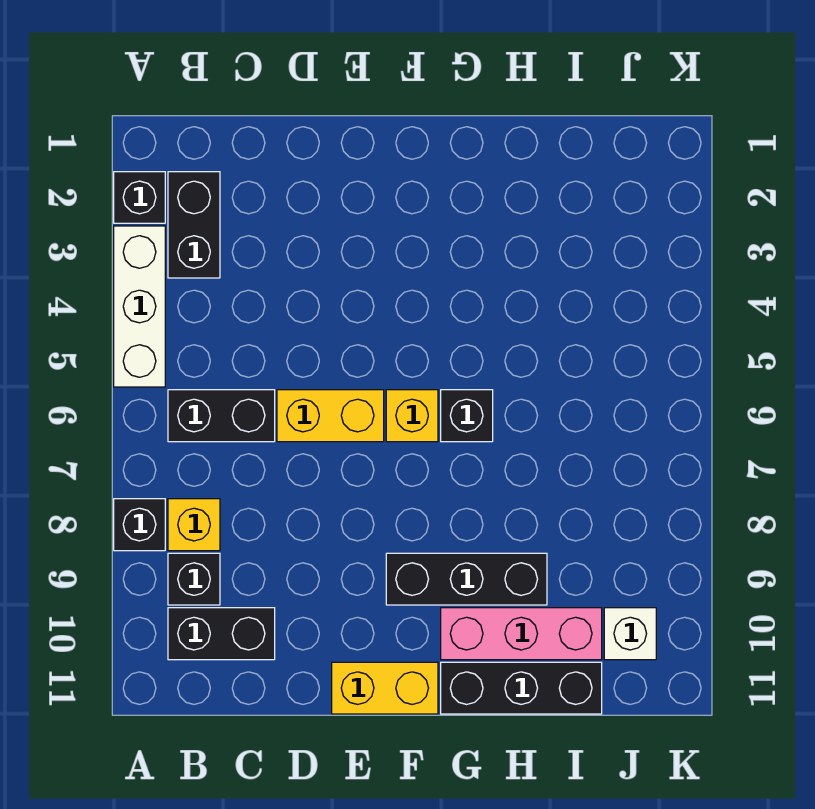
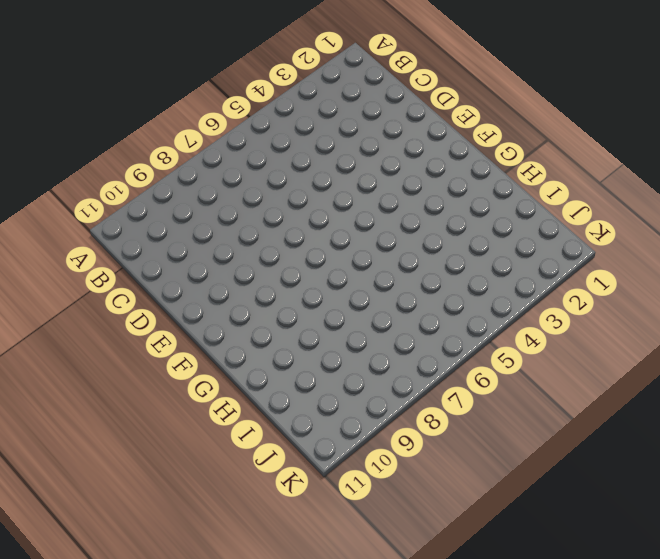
none -> black 1x1 brick [114,172,165,223]
none -> white 1x3 brick [114,226,165,387]
none -> black 1x1 brick [114,499,165,551]

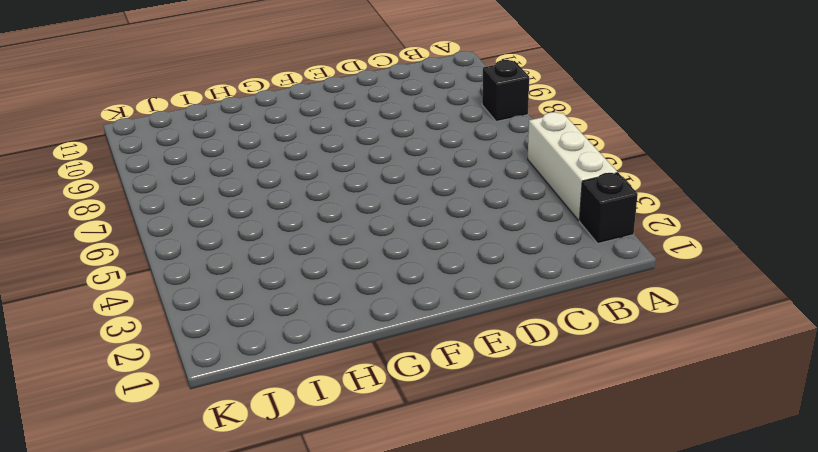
none -> black 1x2 brick [168,172,220,278]
none -> black 1x2 brick [168,390,275,442]
none -> yellow 1x1 brick [168,499,220,551]

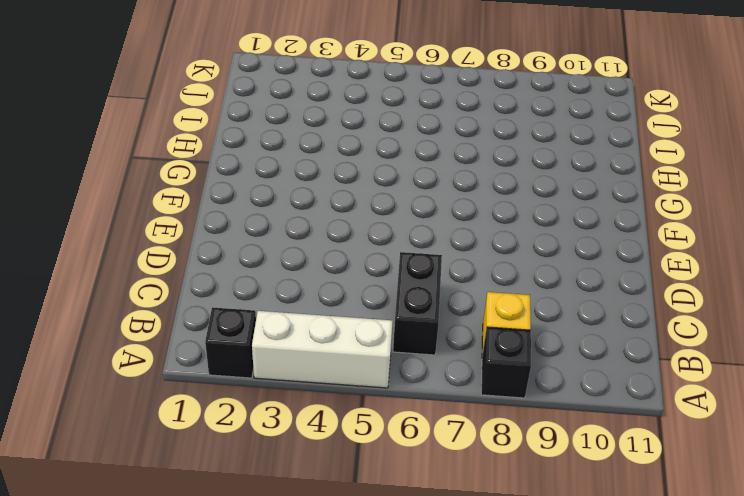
none -> black 1x2 brick [168,172,220,278]
none -> black 1x1 brick [168,553,220,605]
none -> black 1x2 brick [168,608,275,660]

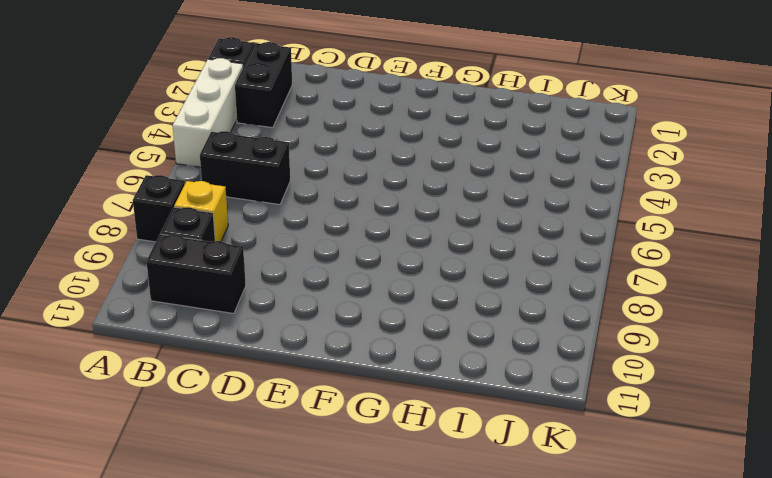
none -> yellow 1x2 brick [277,390,384,442]
none -> yellow 1x2 brick [332,662,438,714]
none -> yellow 1x1 brick [386,390,438,442]

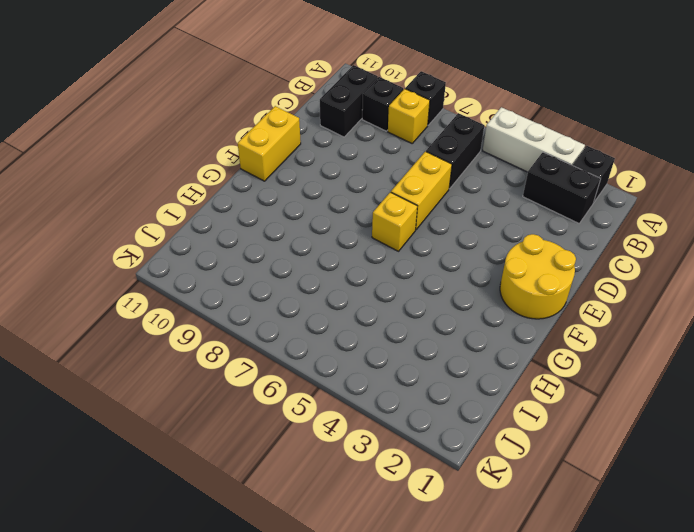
yellow 2x2 round brick [500,234,576,319] -> none
none -> black 1x3 brick [386,553,547,605]
none -> black 1x1 brick [441,390,493,442]
none -> pink 1x3 brick [441,608,602,660]

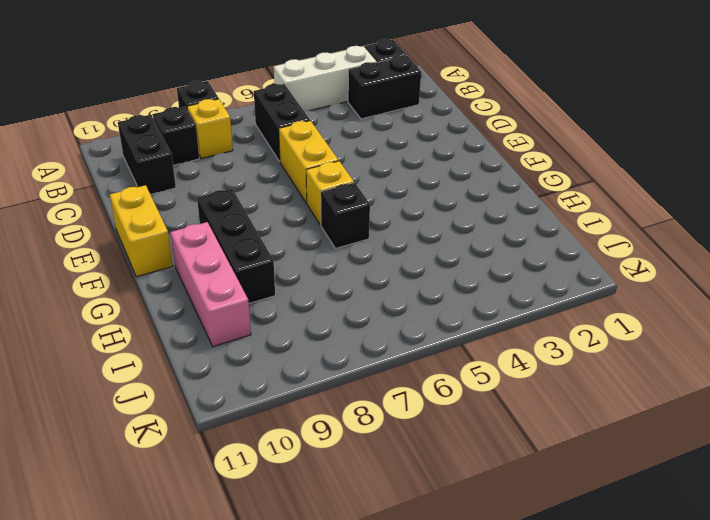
none -> black 1x3 brick [441,662,602,714]
none -> white 1x1 brick [604,608,656,660]

